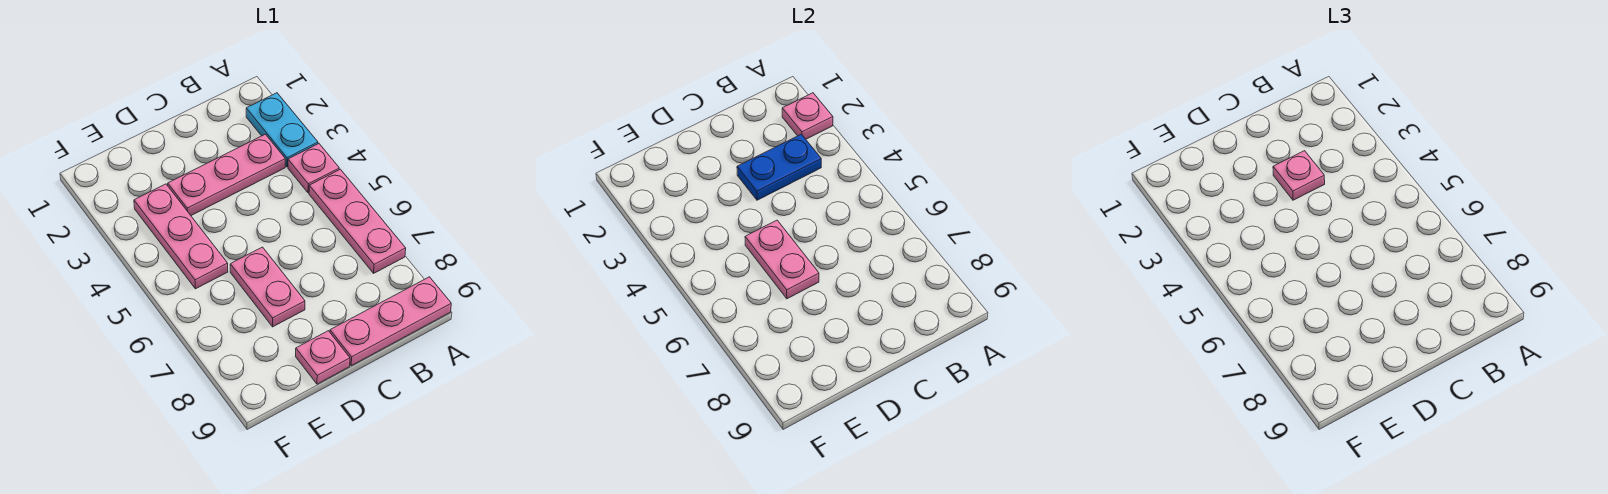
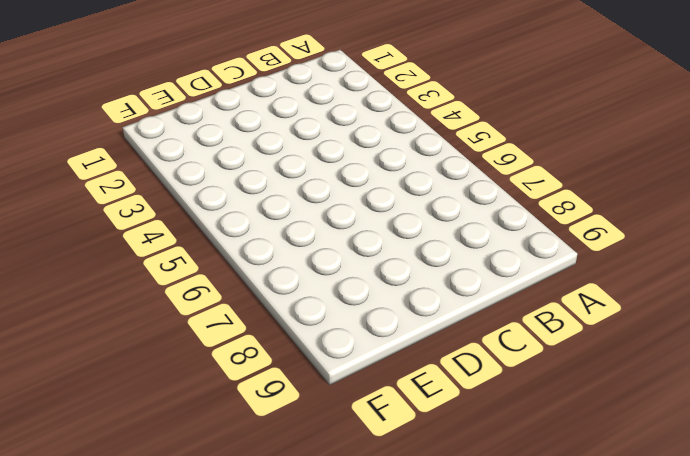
none -> cyan 1x2 plate [246,93,318,167]
none -> pink 1x1 plate [288,144,339,193]
none -> pink 1x3 plate [309,169,406,273]

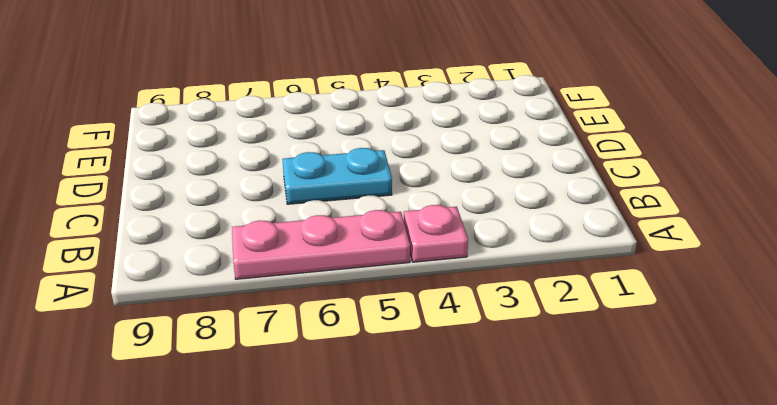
cyan 1x2 plate [282,148,392,204] -> cyan 1x2 plate moved to [246,93,318,167]
none -> pink 1x3 plate [330,277,451,366]
none -> pink 1x3 plate [168,134,285,215]
none -> pink 1x2 plate [230,247,305,327]

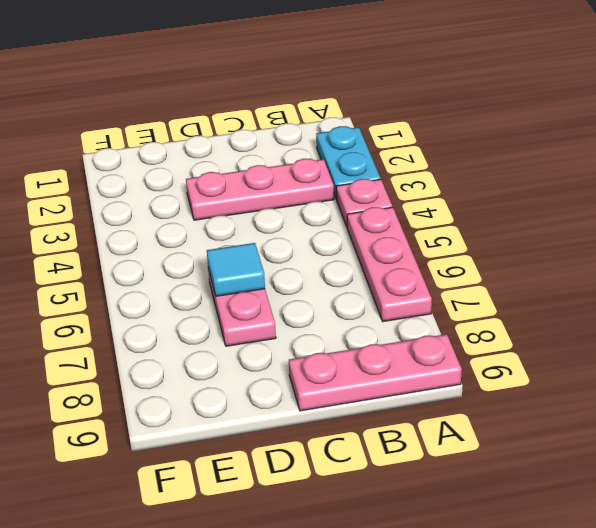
cyan 1x1 tile [207,243,265,296] -> pink 1x2 plate [745,220,819,299]
none -> pink 1x1 plate [296,331,350,384]
none -> pink 1x3 plate [134,184,228,289]
none -> pink 1x1 plate [782,93,833,139]

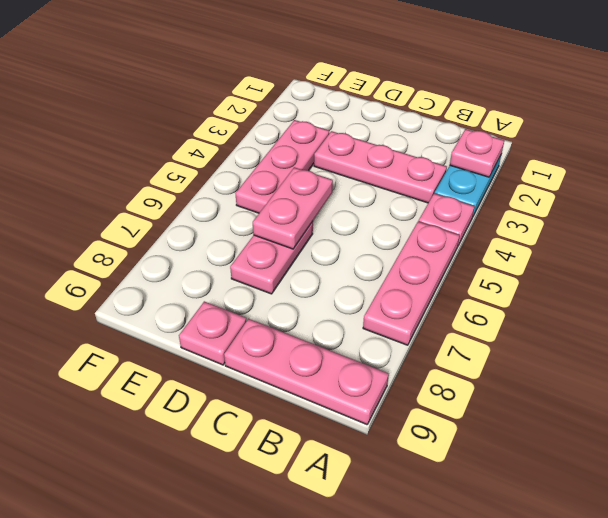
none -> blue 1x2 plate [737,134,821,200]
none -> pink 1x1 plate [1273,151,1325,200]

